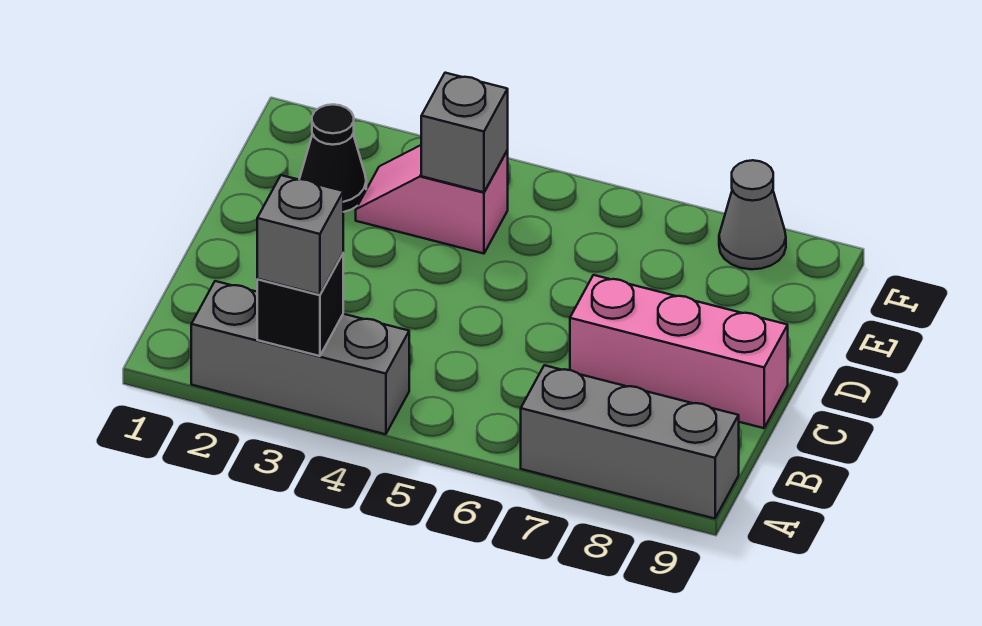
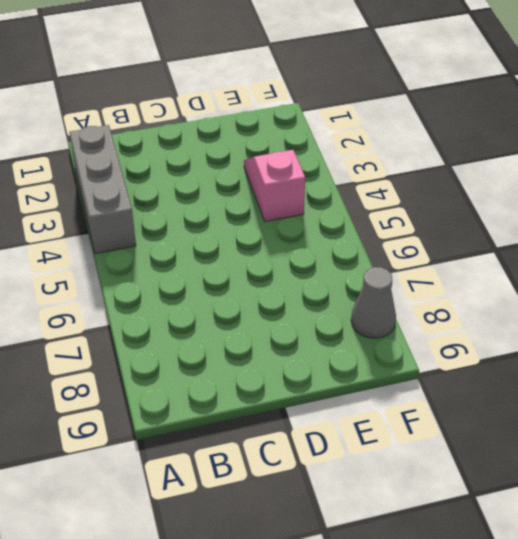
none -> grey 1x3 brick [521,365,739,519]
none -> pink 1x3 brick [570,275,788,428]

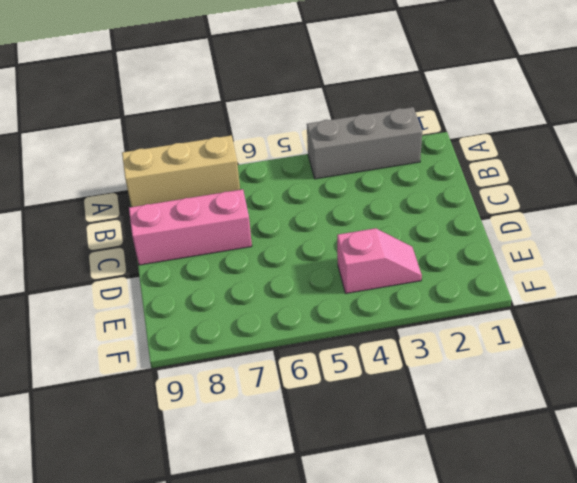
tan 1x3 brick [122,136,240,207] -> grey 1x3 brick [521,365,739,519]
none -> black 1x1 cone [300,105,366,212]
none -> grey 1x1 cone [719,160,786,269]

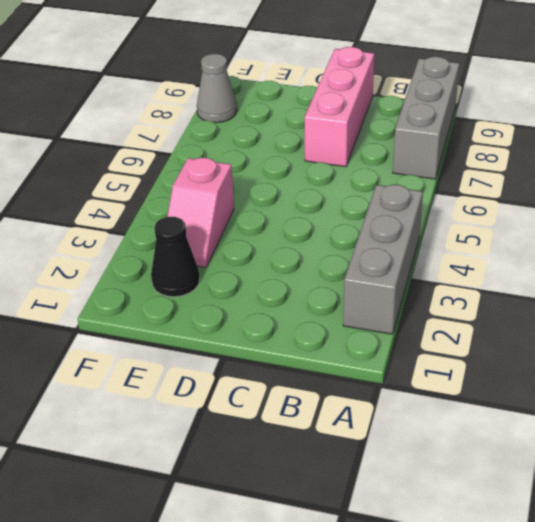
none -> black 1x1 brick [257,254,343,356]
none -> grey 1x1 brick [421,73,508,192]

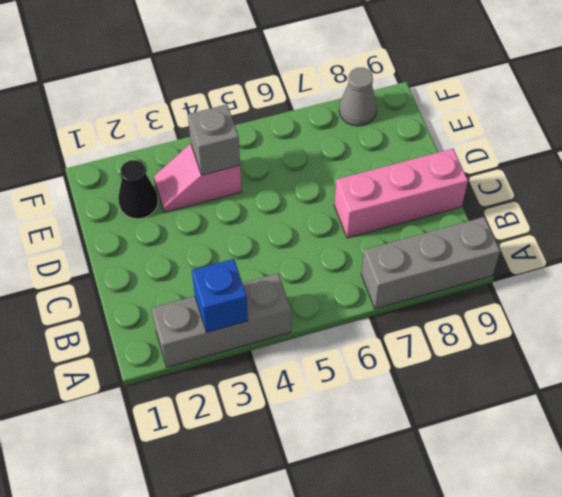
blue 1x1 brick [192,259,248,332] -> black 1x1 brick [257,254,343,356]
none -> grey 1x1 brick [257,175,343,295]

